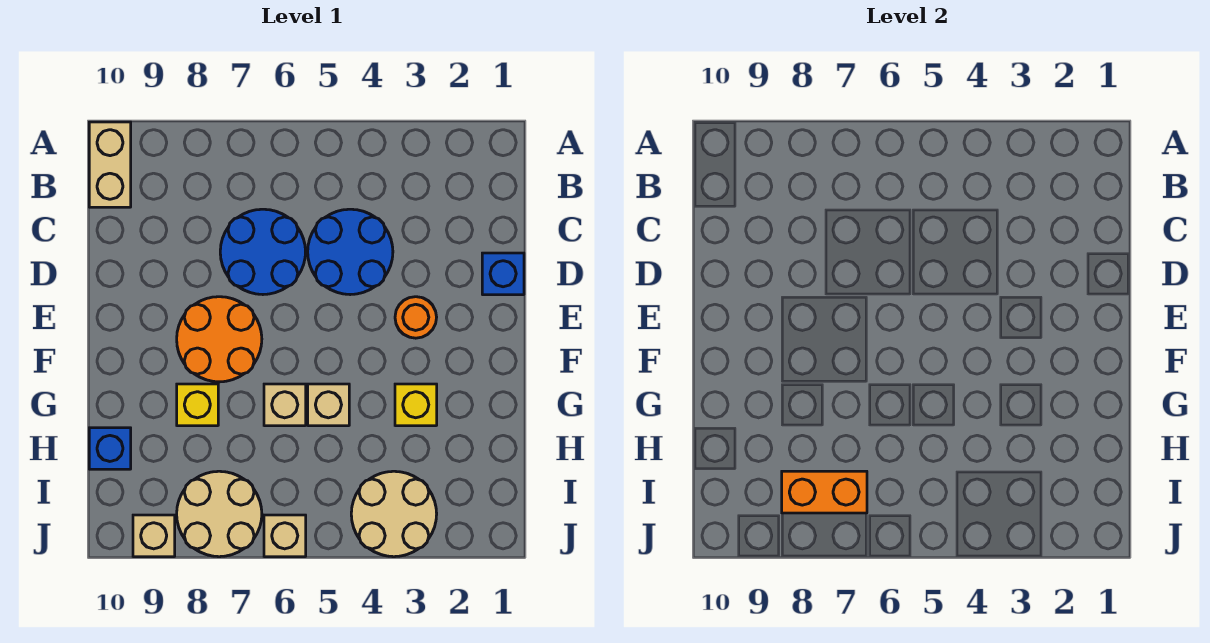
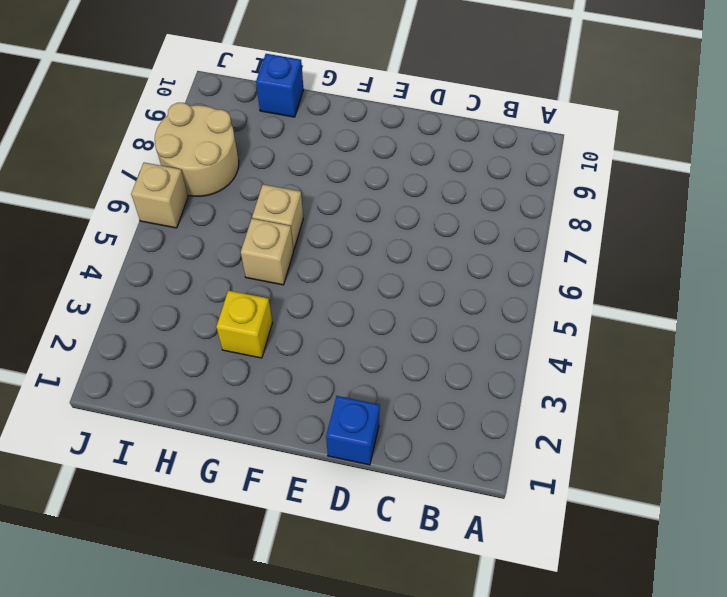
none -> tan 1x2 brick [89,122,131,207]
none -> blue 2x2 round brick [308,209,393,295]
none -> blue 2x2 round brick [220,209,306,295]

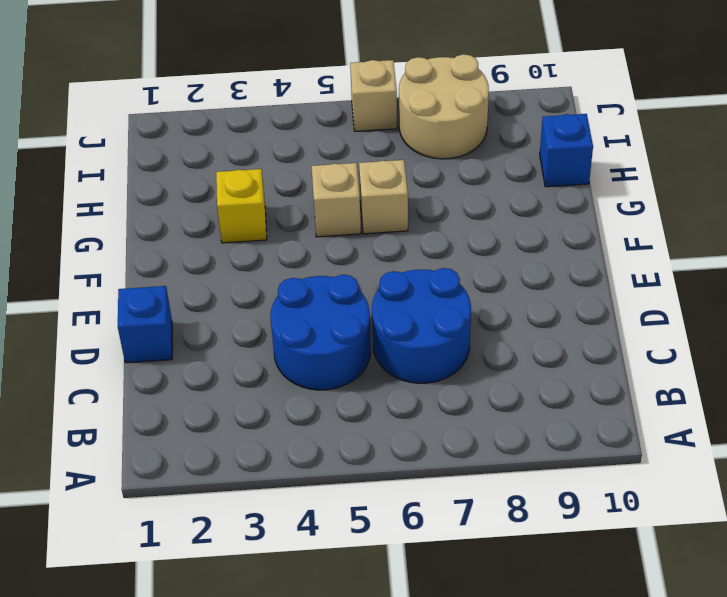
none -> tan 1x2 brick [89,122,131,207]
none -> orange 1x1 round brick [395,297,437,338]
none -> orange 2x2 round brick [177,297,262,382]

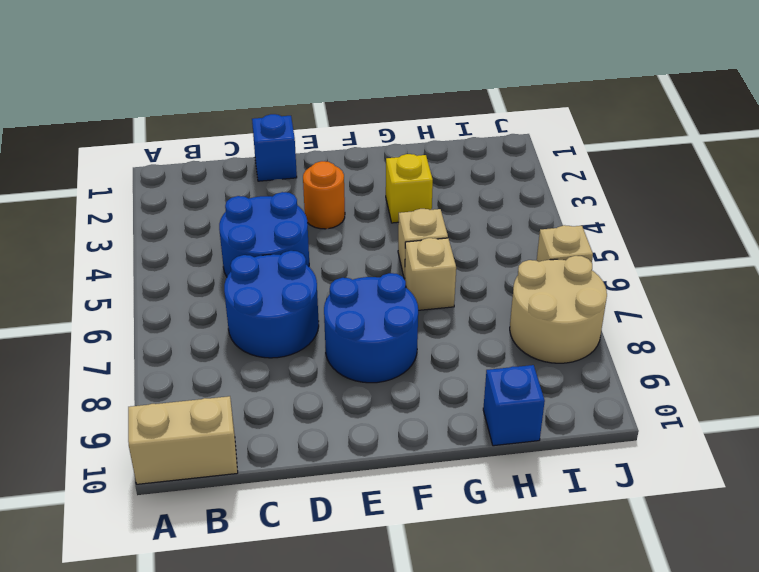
blue 2x2 round brick [324,273,418,383] -> orange 2x2 round brick [177,297,262,382]
none -> yellow 1x1 brick [177,384,218,426]
none -> tan 2x2 round brick [351,471,437,557]
none -> tan 1x1 brick [133,515,175,557]

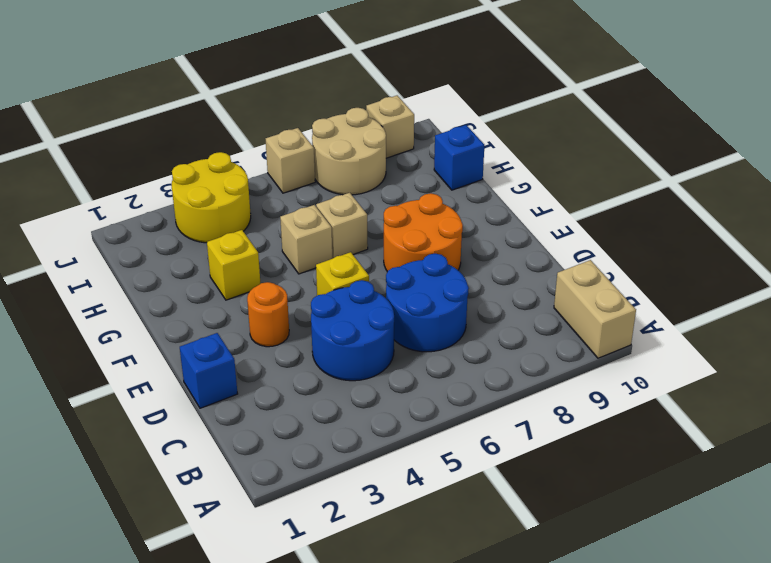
yellow 1x1 brick [316,252,369,295] -> yellow 1x1 brick moved to [177,384,218,426]
yellow 2x2 round brick [172,152,251,243] -> tan 2x2 round brick [351,471,437,557]
none -> orange 1x2 brick [782,471,867,513]

